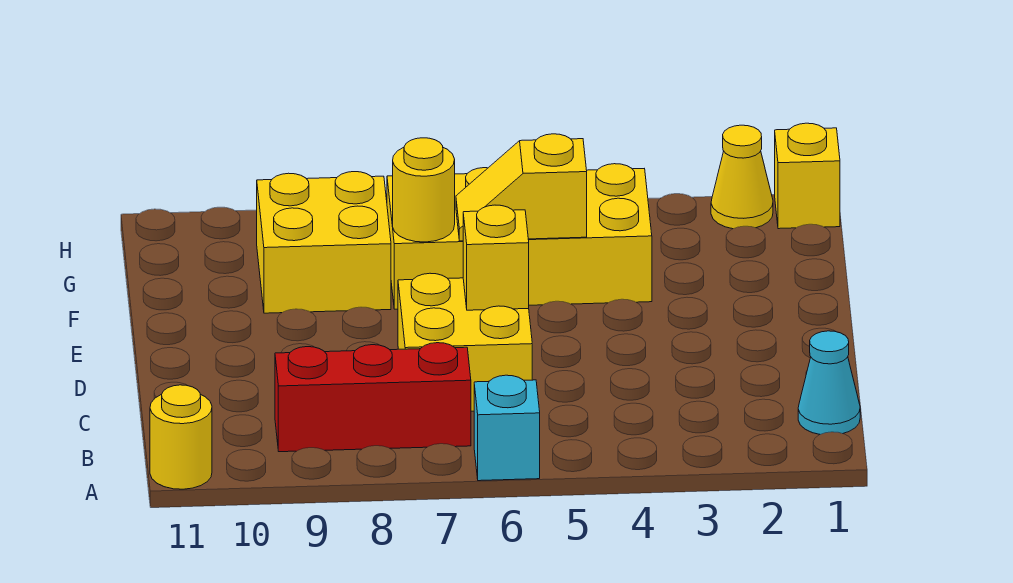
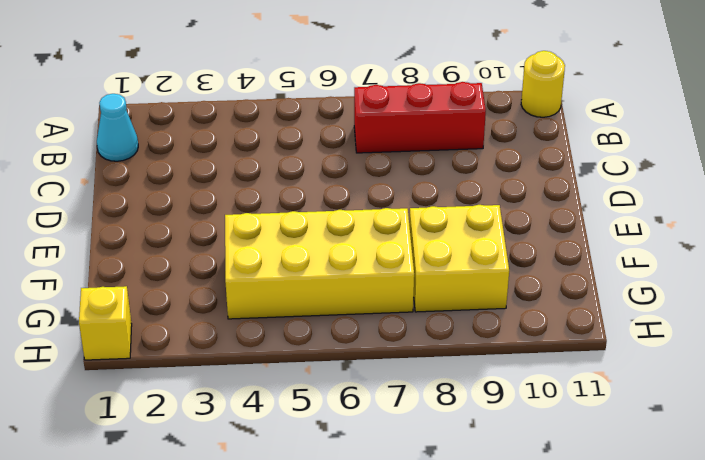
none -> cyan 1x1 brick [474,375,540,481]
none -> yellow 2x2 brick [398,273,532,411]
none -> yellow 1x1 cone [711,125,773,229]

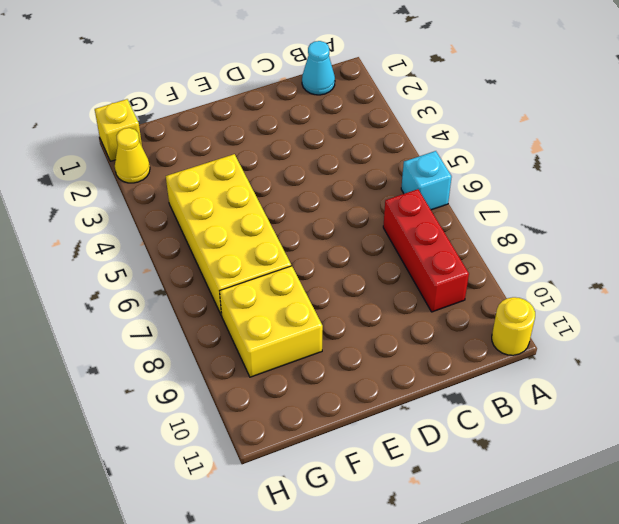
none -> yellow 2x2 brick [398,273,532,411]
none -> yellow 1x1 brick [463,205,529,310]
none -> yellow 1x2 slope [456,134,587,241]

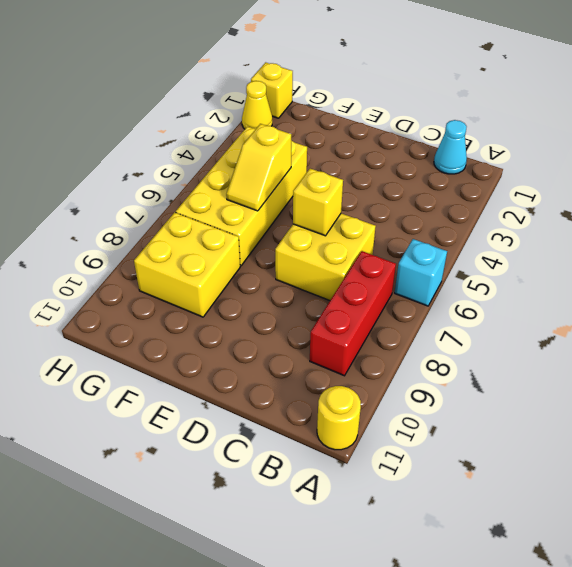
none -> yellow 1x1 round brick [393,138,455,242]

